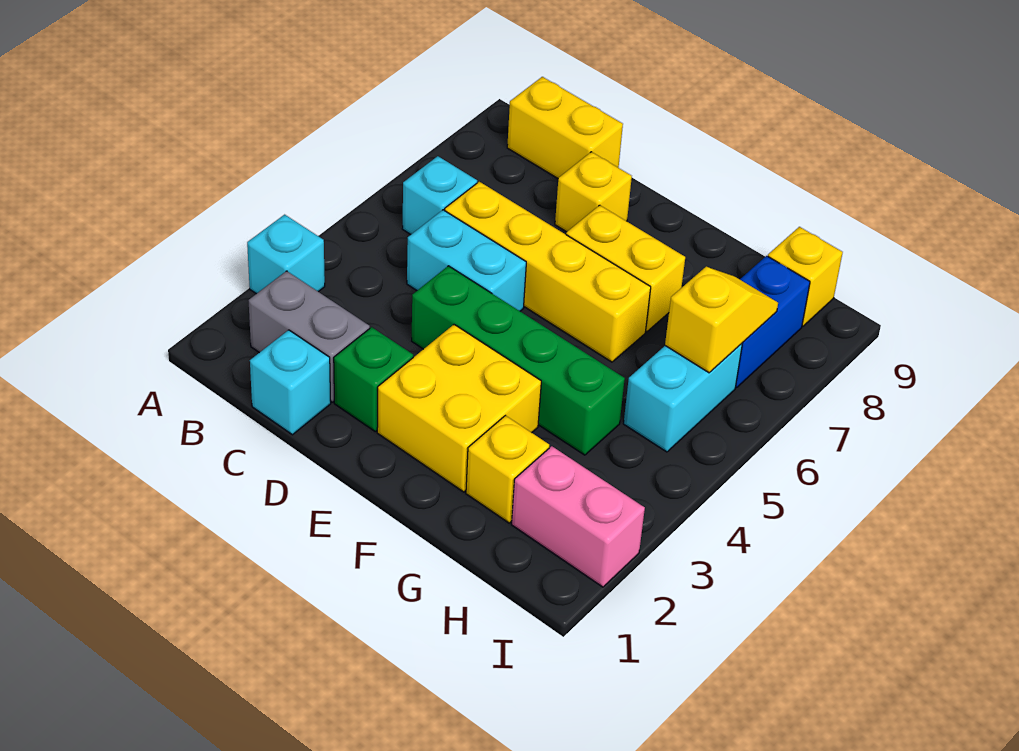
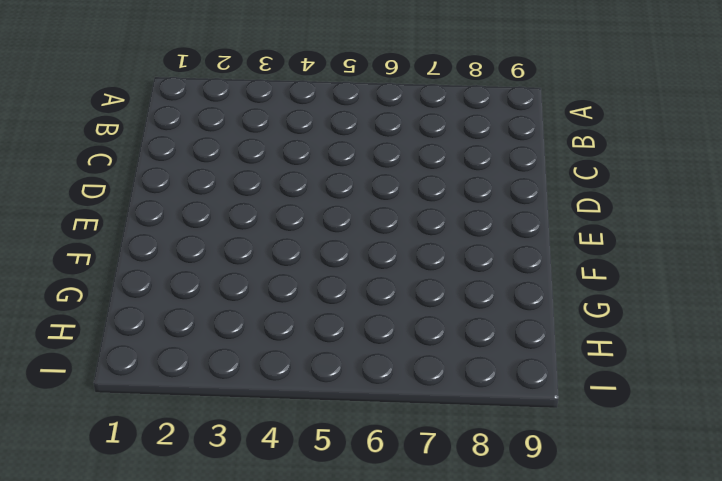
none -> cyan 1x1 brick [247,215,325,294]
none -> grey 1x2 brick [249,271,370,402]
none -> cyan 1x1 brick [402,156,477,234]

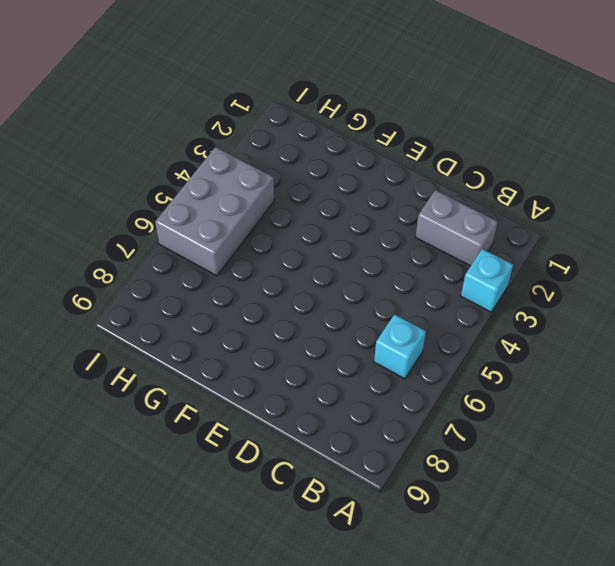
grey 2x3 brick [155,147,274,276] -> cyan 1x2 brick [624,344,742,452]
none -> yellow 1x2 brick [507,77,623,178]
none -> cyan 1x1 brick [250,330,331,435]
none -> cyan 1x2 brick [407,210,526,311]

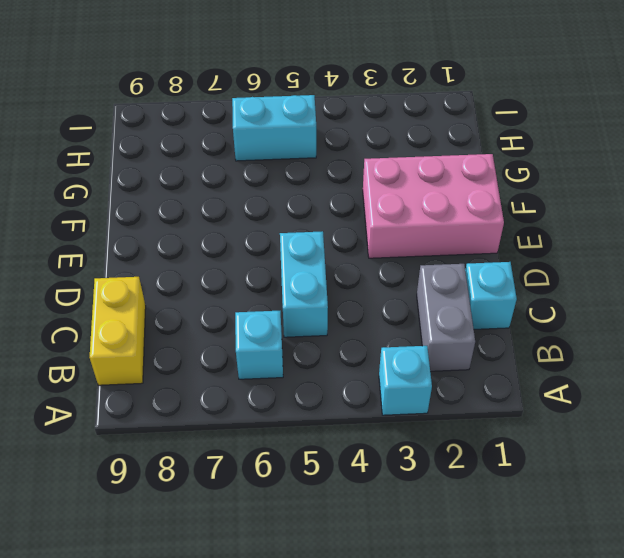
pink 2x3 brick [363,154,504,258] -> yellow 2x2 brick [377,325,541,492]
none -> yellow 1x4 brick [445,182,651,362]
none -> green 1x1 brick [334,327,413,431]
none -> green 1x4 brick [412,266,625,455]

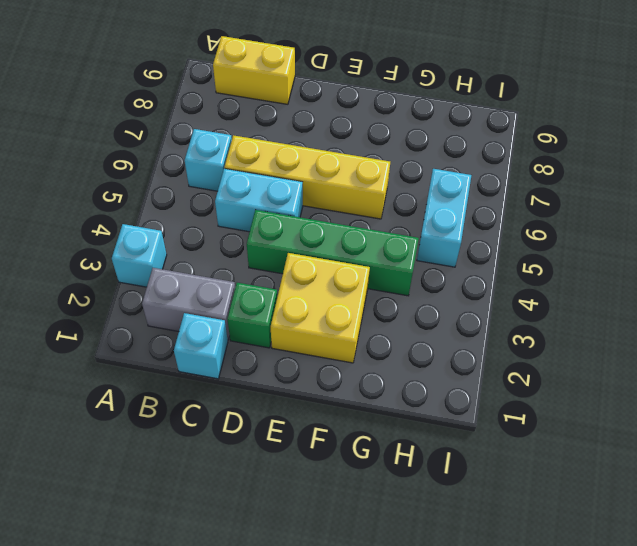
none -> yellow 1x1 brick [555,152,632,232]
none -> yellow 1x2 brick [566,205,685,332]
none -> yellow 1x1 brick [466,416,549,523]

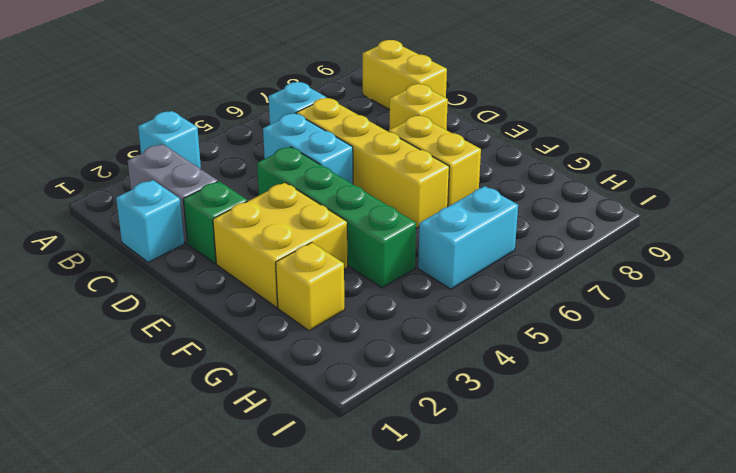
none -> pink 1x2 brick [512,446,645,587]
none -> blue 1x2 brick [736,256,810,388]
none -> yellow 1x1 brick [768,227,843,326]

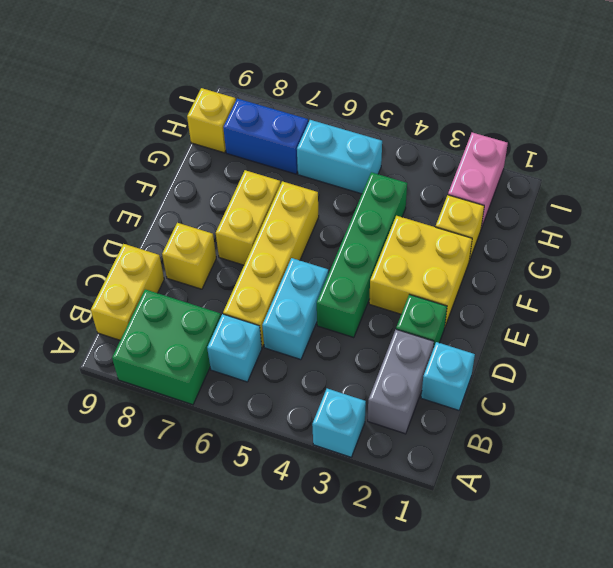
green 2x2 brick [112,289,221,405] -> none
none -> yellow 1x2 slope [665,267,778,373]

